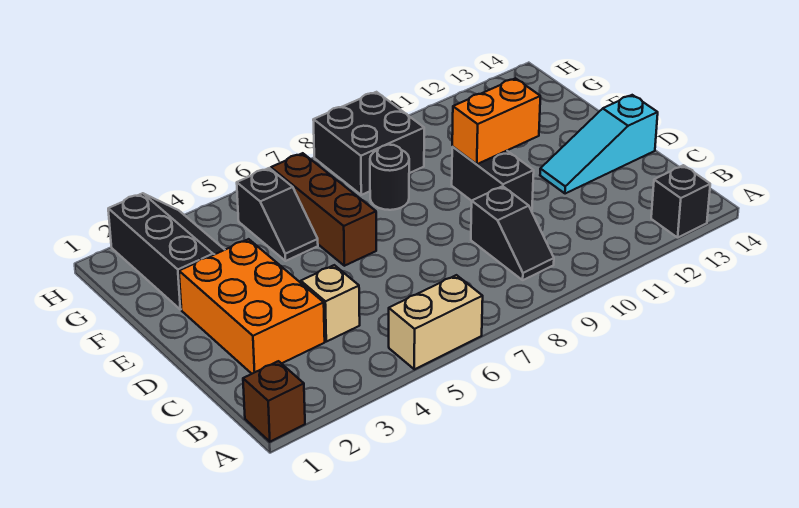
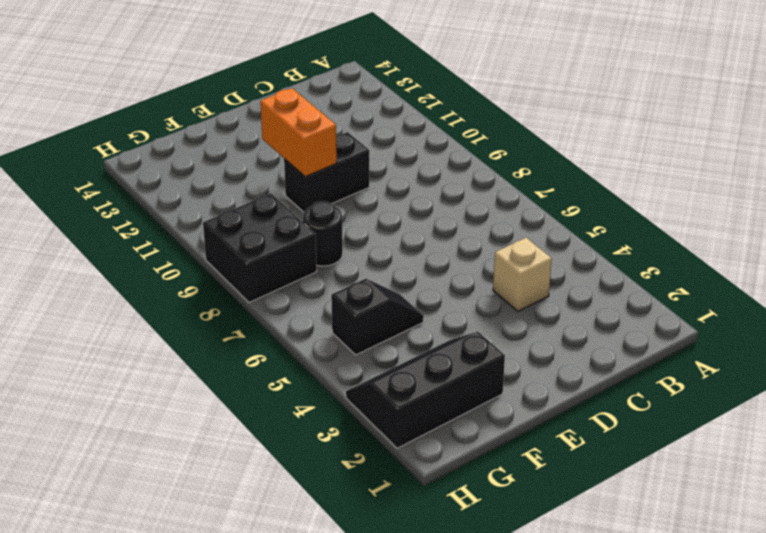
none -> brown 1x1 brick [243,361,305,442]
none -> tan 1x2 brick [389,275,483,369]
none -> black 1x1 brick [651,165,710,238]

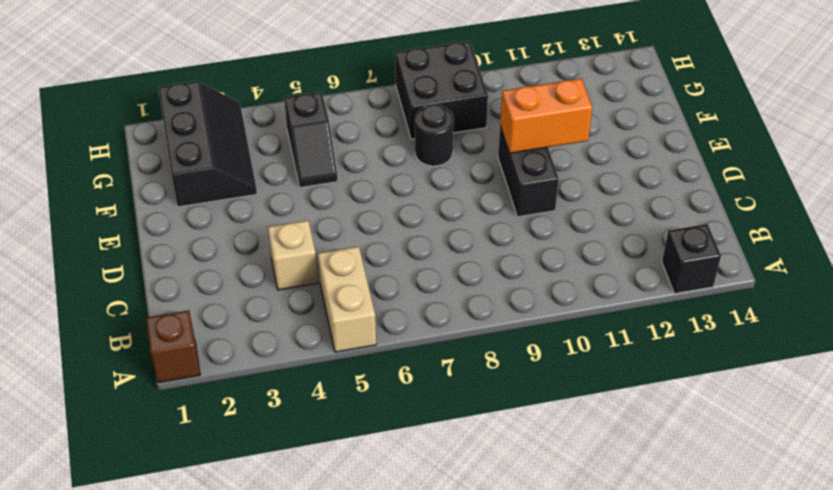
tan 1x2 brick [318,247,376,352] -> tan 1x2 brick turned to [389,275,483,369]
none -> black 1x2 slope [471,186,554,280]
none -> orange 2x3 brick [179,239,325,374]
none -> cyan 1x3 slope [540,95,658,194]

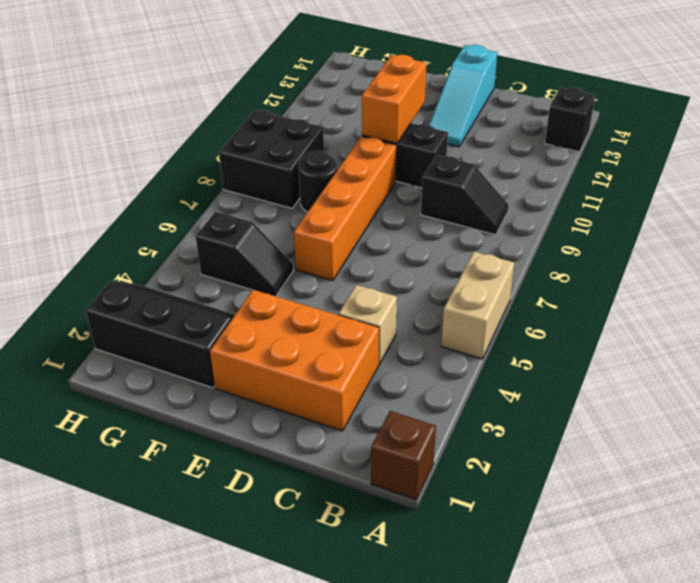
orange 1x4 brick [294,136,396,281] -> brown 1x3 brick [271,153,376,266]

